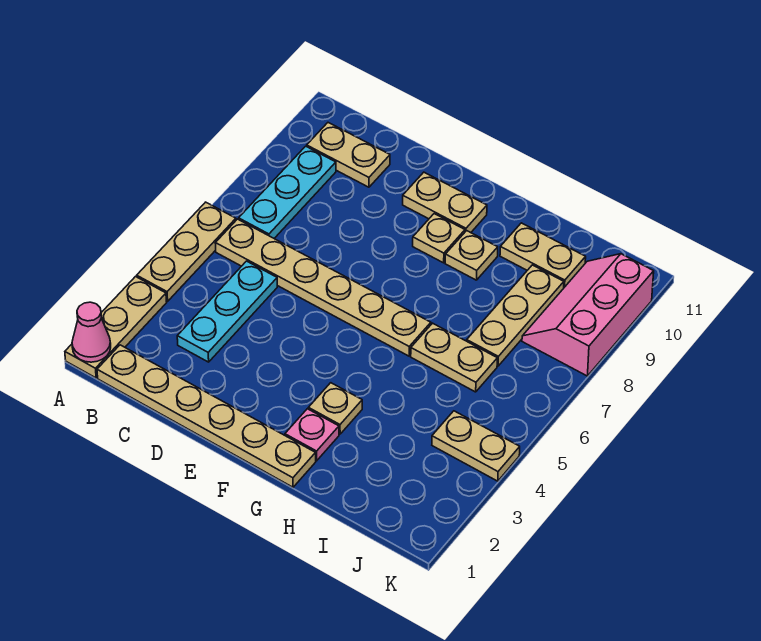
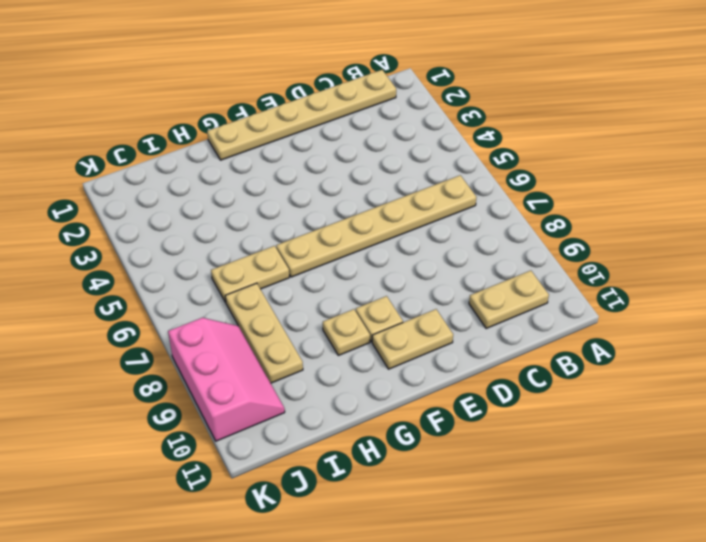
none -> tan 1x3 plate [65,277,167,378]
none -> tan 1x3 plate [137,202,236,301]
none -> cyan 1x3 plate [239,146,336,238]

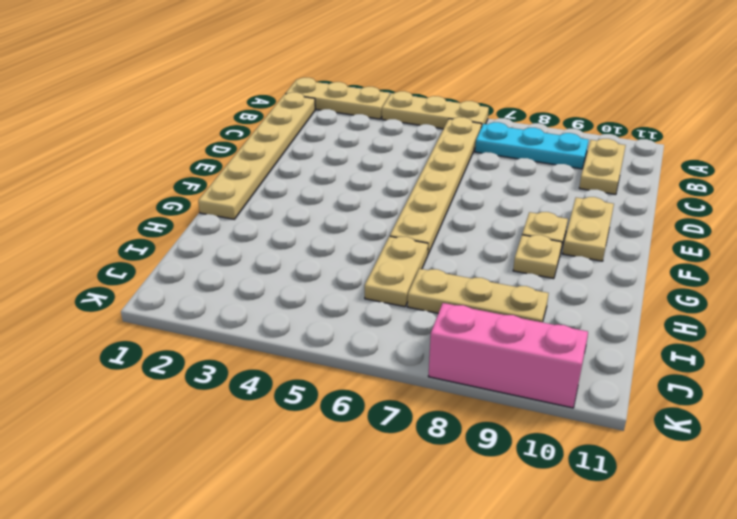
none -> cyan 1x3 plate [177,261,277,362]
none -> pink 1x1 plate [285,409,339,461]
none -> tan 1x1 plate [308,383,362,434]

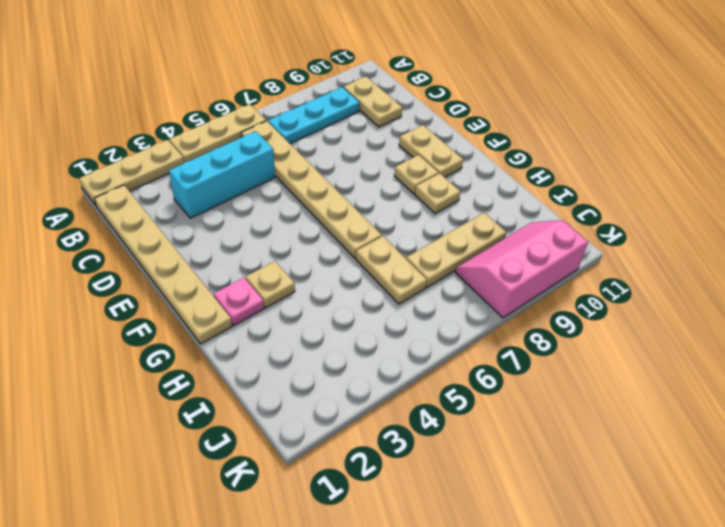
cyan 1x3 brick [169,131,275,218] -> cyan 1x3 plate [177,261,277,362]
none -> tan 1x2 plate [500,223,586,287]
none -> tan 1x2 plate [432,411,520,481]
none -> pink 1x1 cone [72,302,111,362]

